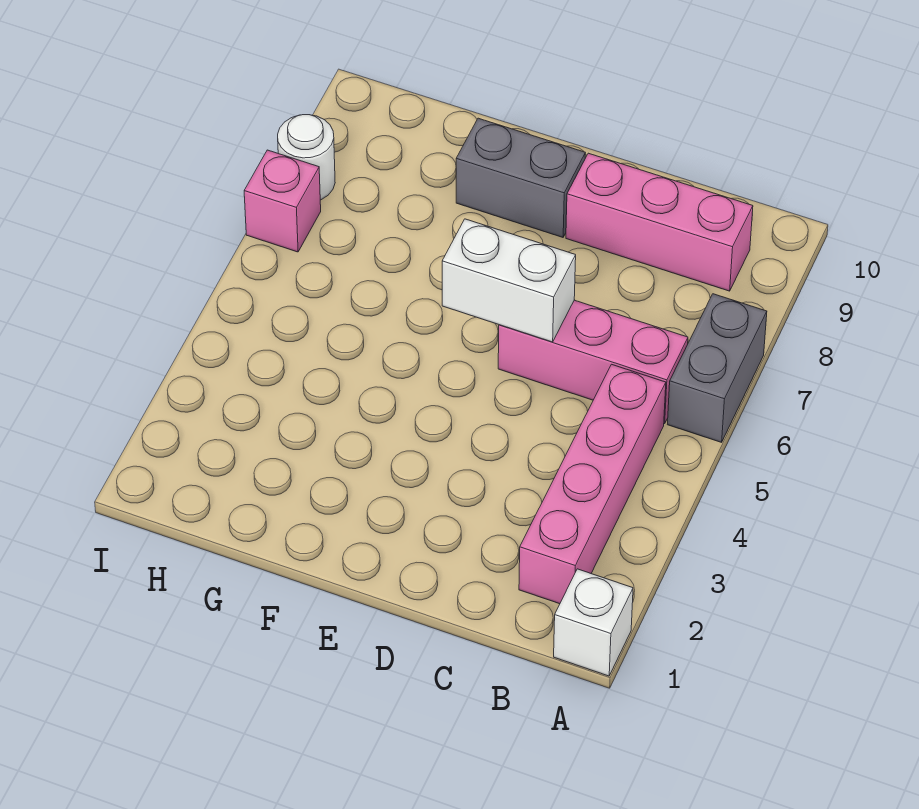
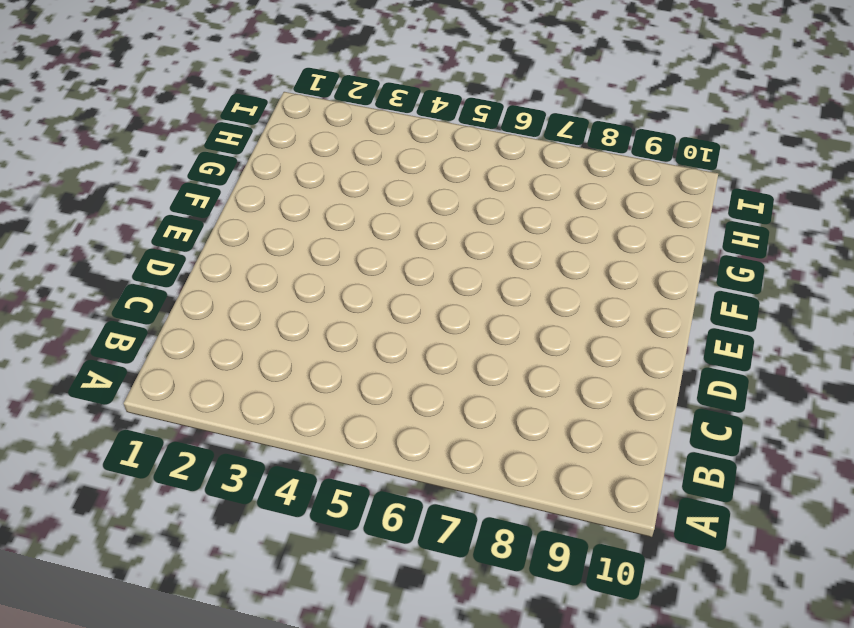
none -> white 1x1 brick [554,569,633,676]
none -> grey 1x2 brick [667,294,767,442]

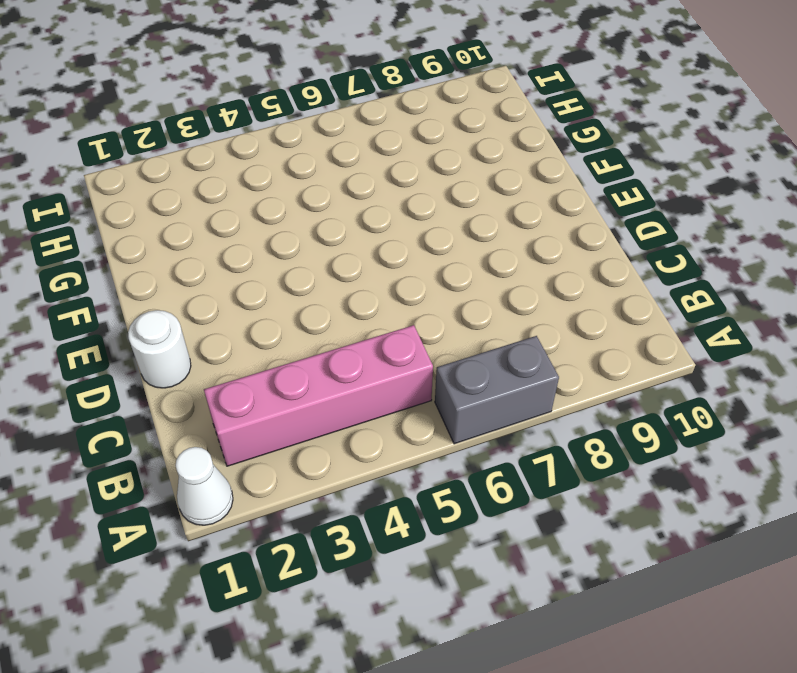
white 1x1 cone [176,447,233,525] -> white 1x1 brick [554,569,633,676]
white 1x1 round brick [128,310,191,388] -> white 1x1 round brick moved to [278,115,335,200]
none -> pink 1x3 brick [498,300,688,424]
none -> pink 1x3 brick [566,153,753,291]

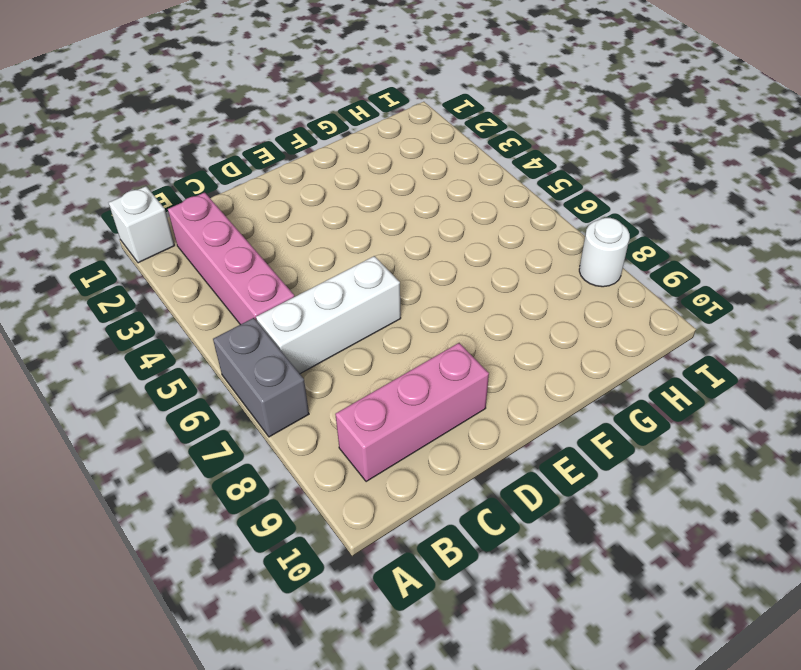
white 1x3 brick [256,256,401,374] -> pink 1x3 brick [498,300,688,424]
none -> grey 1x2 brick [456,118,585,237]
none -> pink 1x1 brick [244,150,321,252]

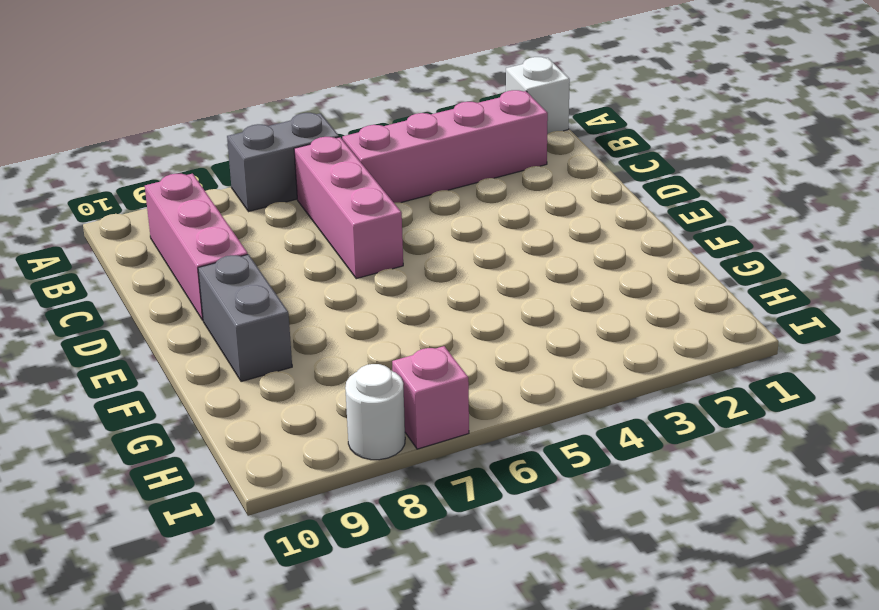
none -> white 1x2 brick [442,219,576,342]

